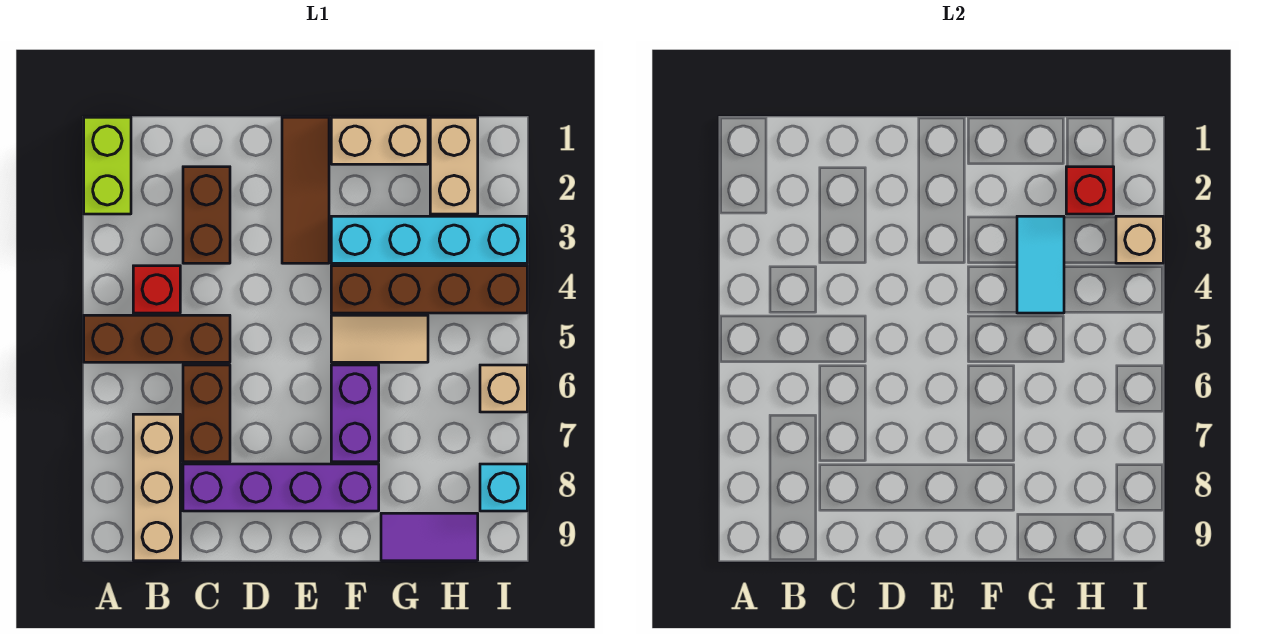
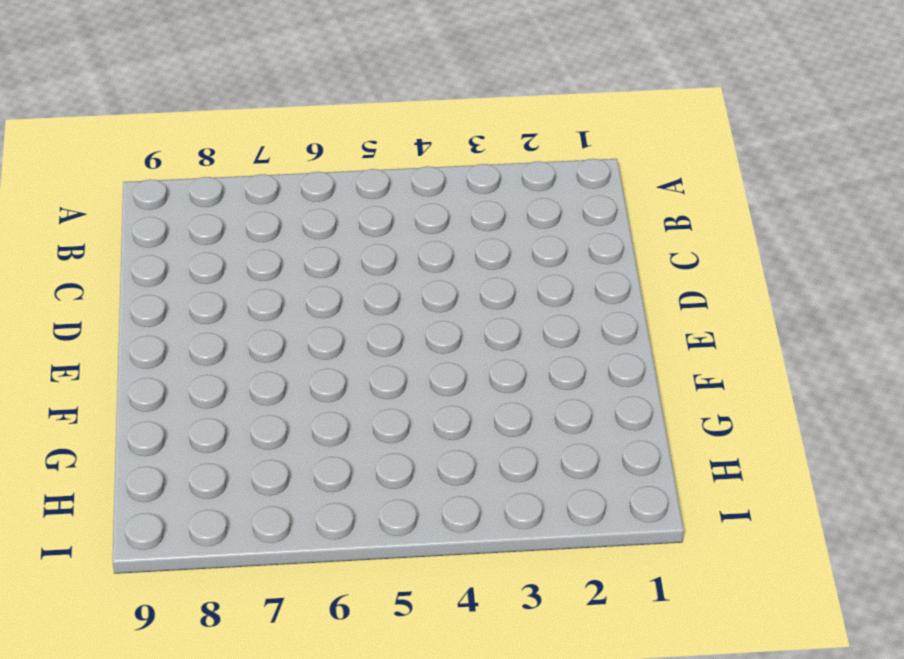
none -> lime 1x2 brick [84,117,131,214]
none -> brown 1x3 brick [84,315,230,362]
none -> red 1x1 brick [133,266,180,313]

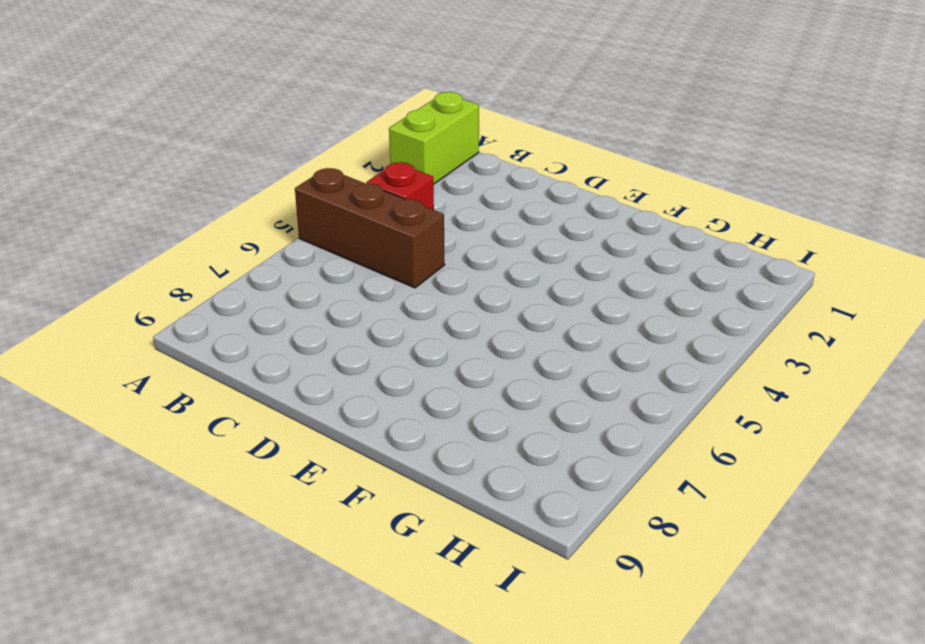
none -> tan 1x3 brick [133,414,180,561]
none -> brown 1x2 brick [183,167,230,263]
none -> brown 1x2 brick [183,365,230,462]

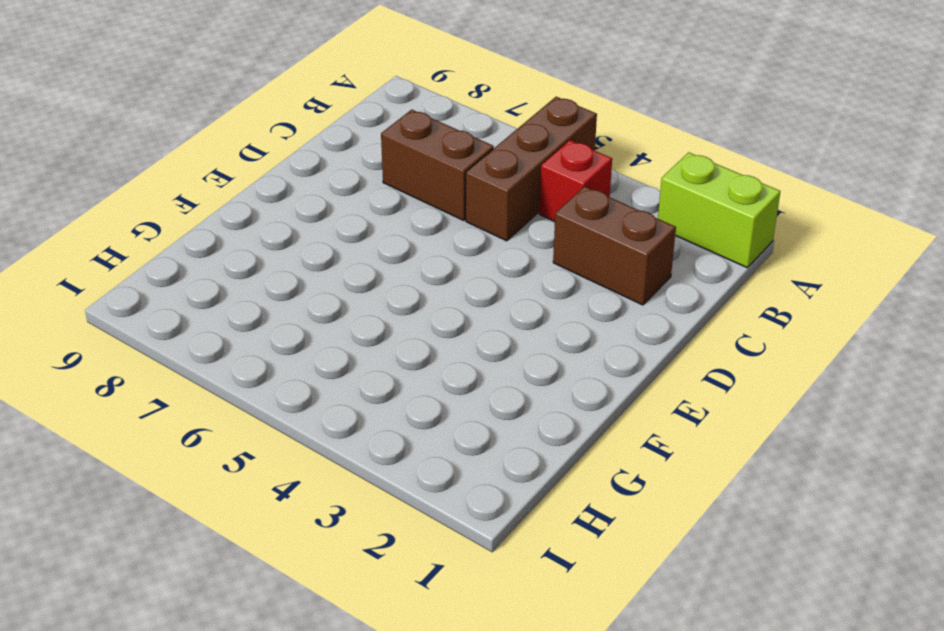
none -> tan 1x3 brick [133,414,180,561]
none -> purple 1x4 brick [183,464,379,511]
none -> brown 1x3 tile [282,117,329,263]

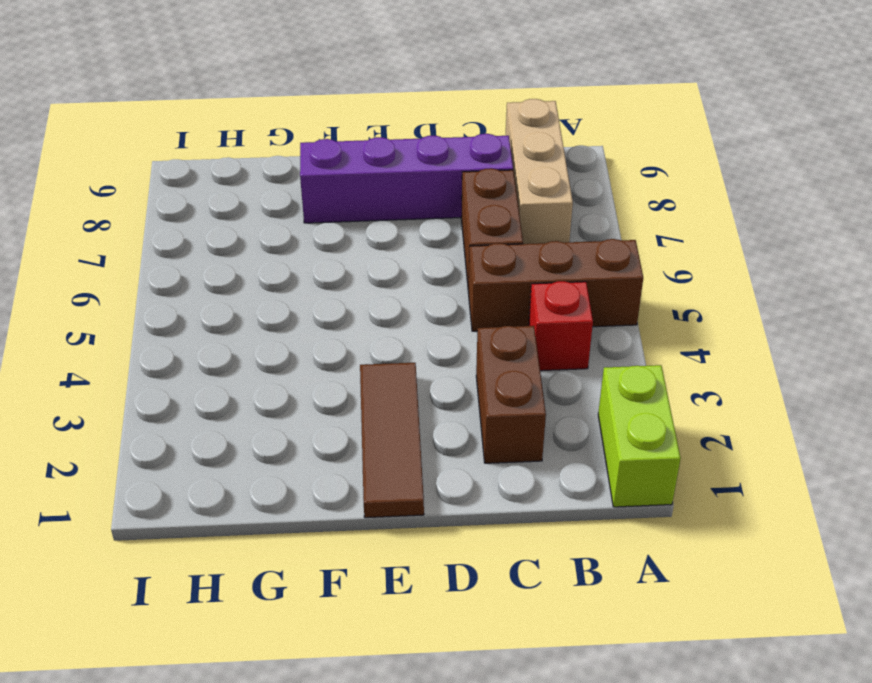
none -> tan 1x2 brick [331,117,428,164]
none -> cyan 1x4 brick [331,216,527,263]
none -> brown 1x4 brick [331,266,527,313]

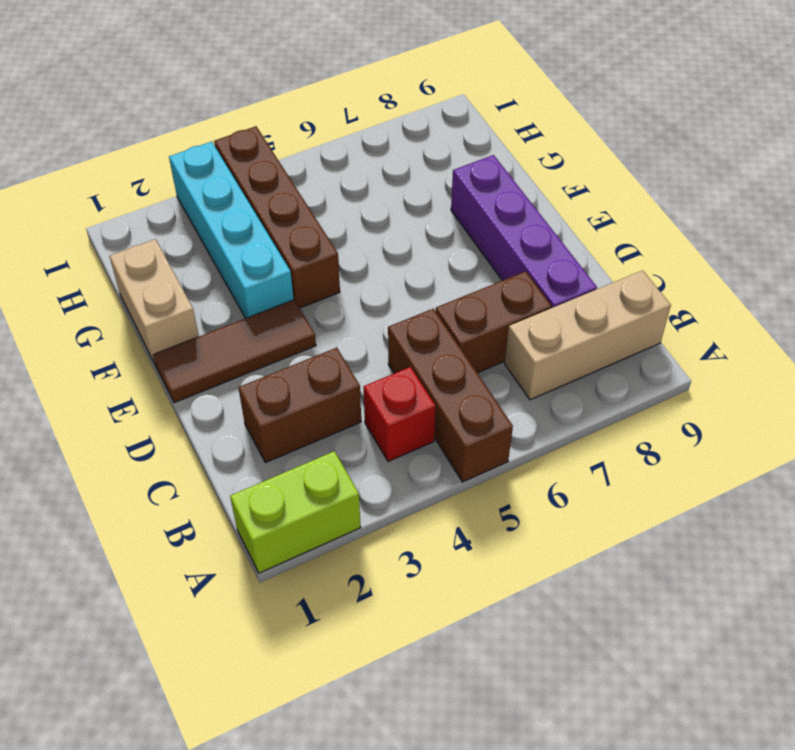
none -> tan 1x2 tile [331,315,428,362]
none -> purple 1x2 brick [331,365,379,462]
none -> purple 1x2 tile [381,513,478,561]

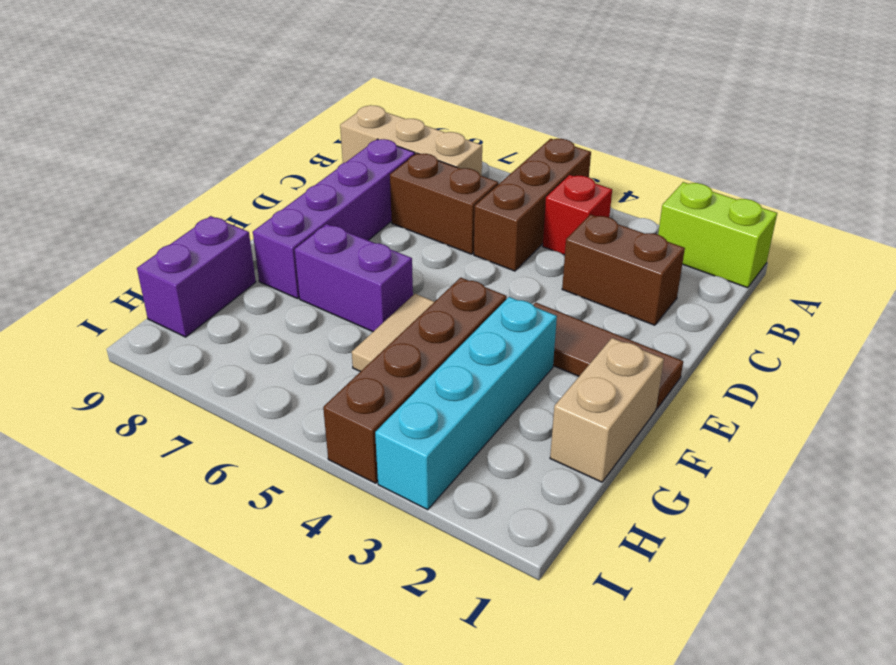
purple 1x2 brick [137,216,256,337] -> purple 1x2 tile [381,513,478,561]
none -> tan 1x2 brick [430,117,478,214]
none -> tan 1x1 brick [480,365,527,412]
none -> cyan 1x1 brick [480,464,527,511]

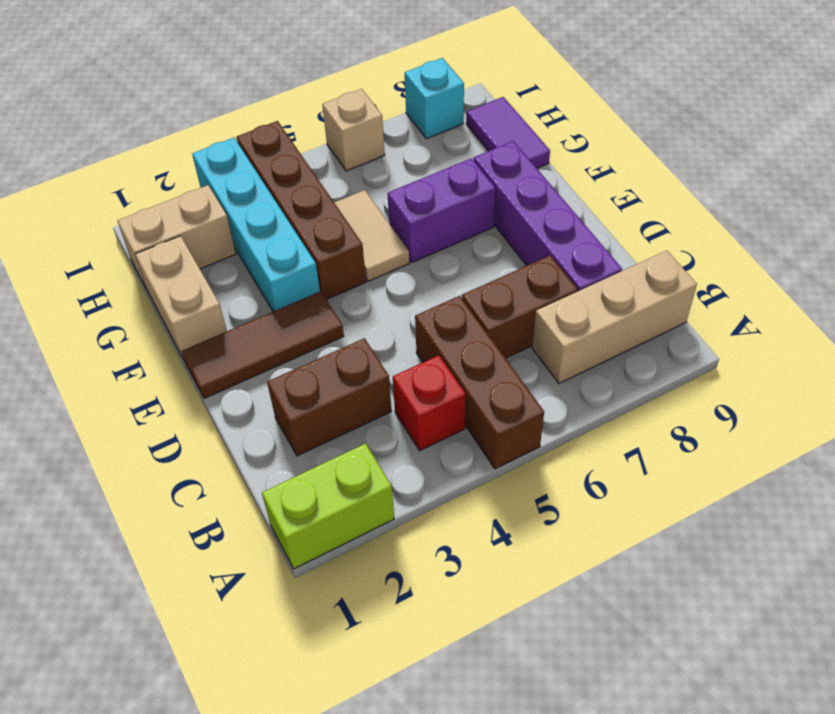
none -> cyan 1x2 tile [1017,216,1064,313]
none -> red 1x1 brick [1066,167,1114,214]
none -> tan 1x1 brick [1116,216,1163,263]

